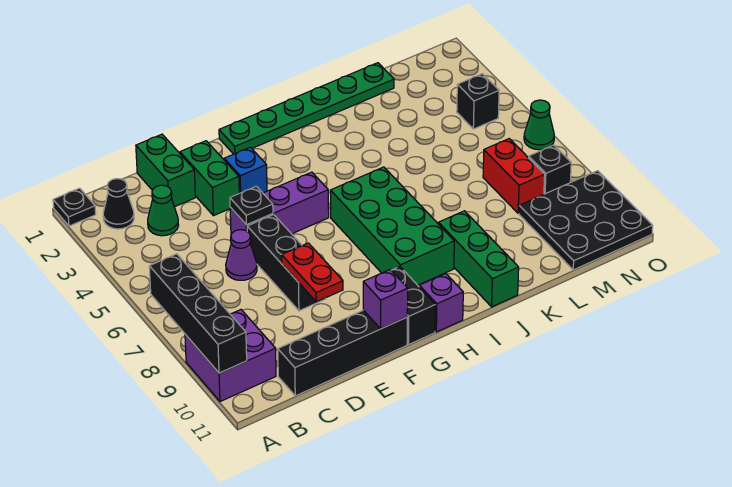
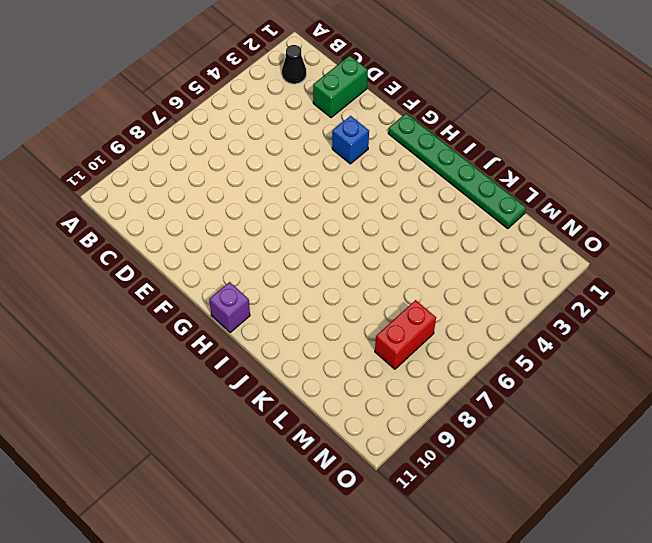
none -> black 1x1 plate [53,188,96,226]
none -> purple 2x2 brick [185,310,276,402]
none -> green 1x1 cone [148,185,179,236]

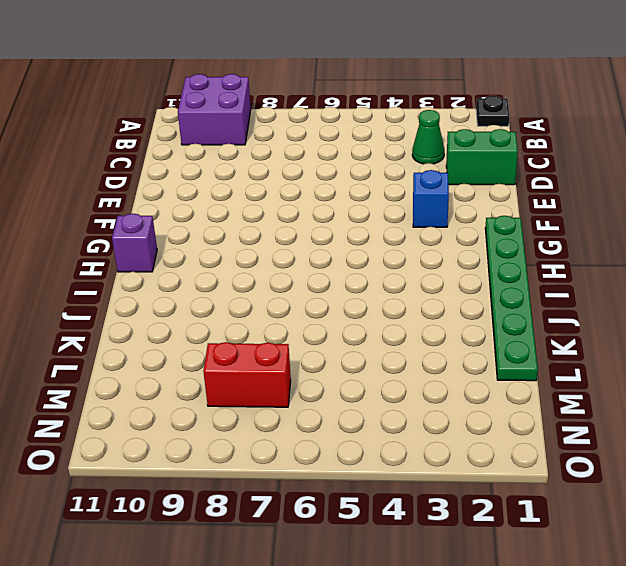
none -> black 1x1 cone [103,179,134,229]
none -> black 1x4 brick [278,310,407,396]
none -> purple 1x1 cone [226,230,257,280]

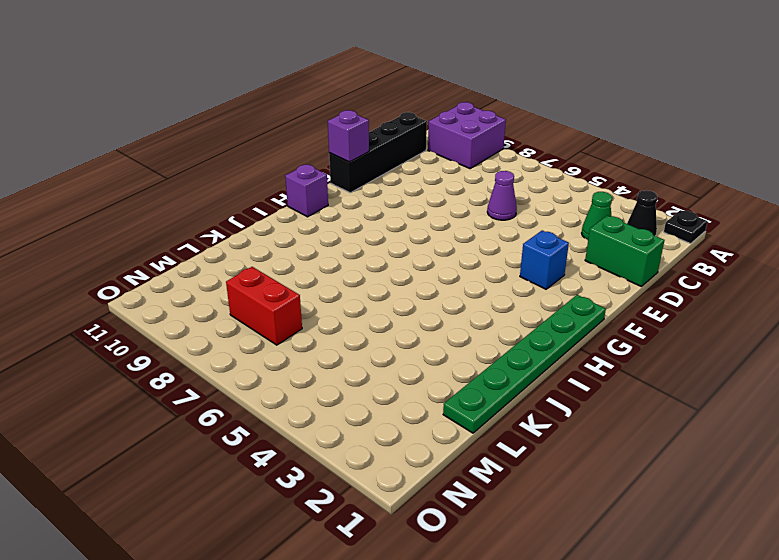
none -> green 1x2 brick [180,141,239,216]
none -> purple 1x3 brick [230,172,329,234]
none -> black 1x3 brick [247,215,326,311]

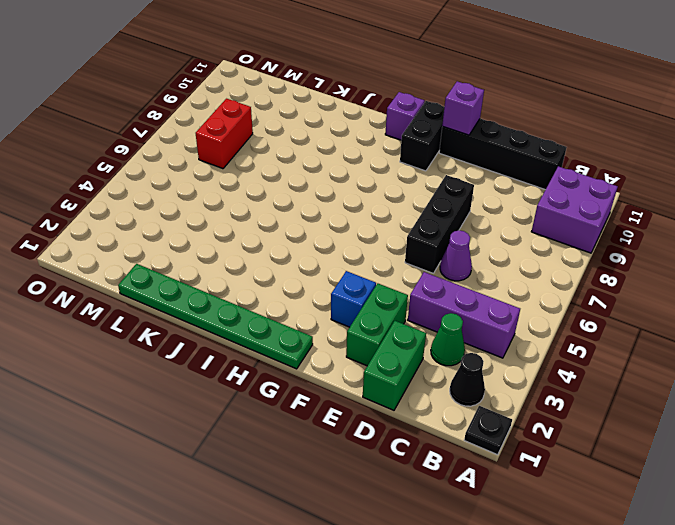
purple 1x3 brick [408,272,520,358] -> purple 1x3 brick moved to [230,172,329,234]
none -> green 2x4 brick [330,167,454,285]
none -> green 1x3 brick [438,211,519,307]
none -> black 3x3 plate [519,171,653,270]

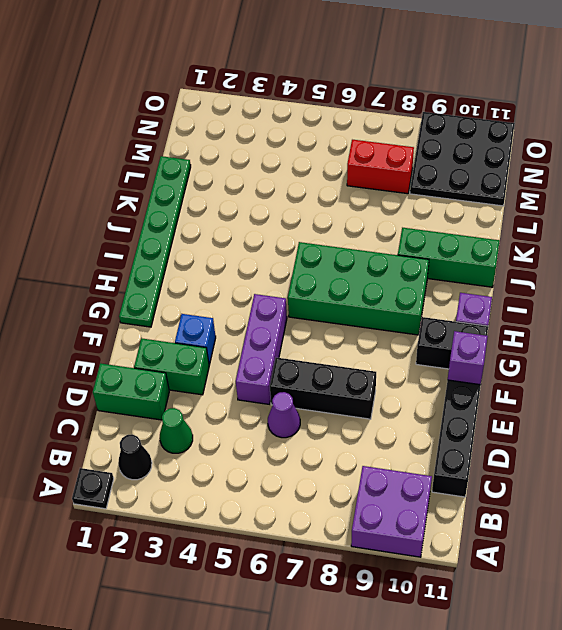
none -> black 1x1 brick [457,74,499,129]
none -> black 1x1 brick [529,145,571,194]
none -> green 1x1 cone [524,100,554,150]

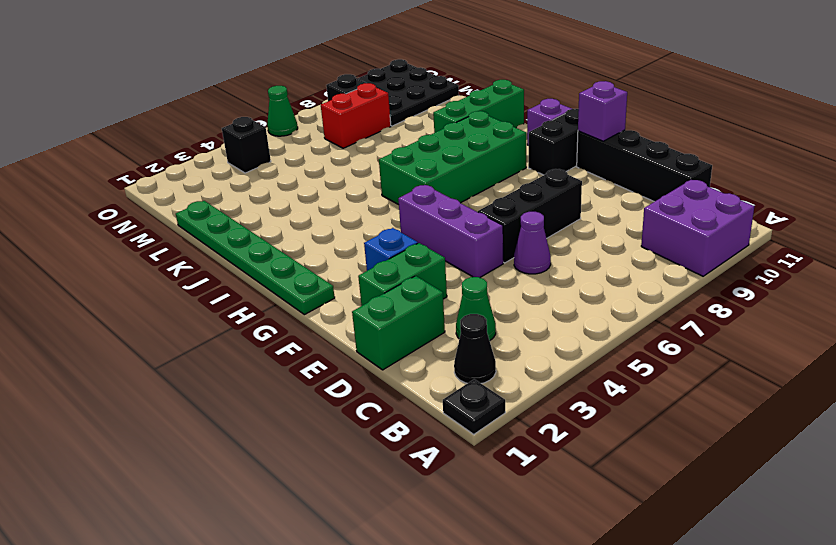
none -> black 1x4 brick [149,254,247,373]
none -> black 1x1 plate [230,186,273,225]
none -> red 1x2 plate [282,243,343,302]

